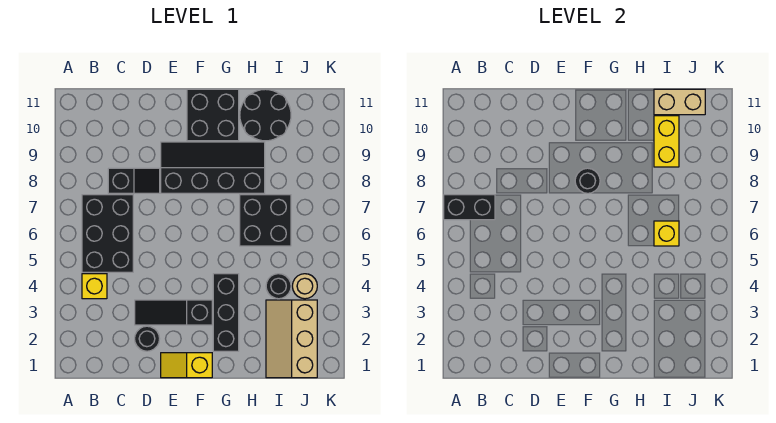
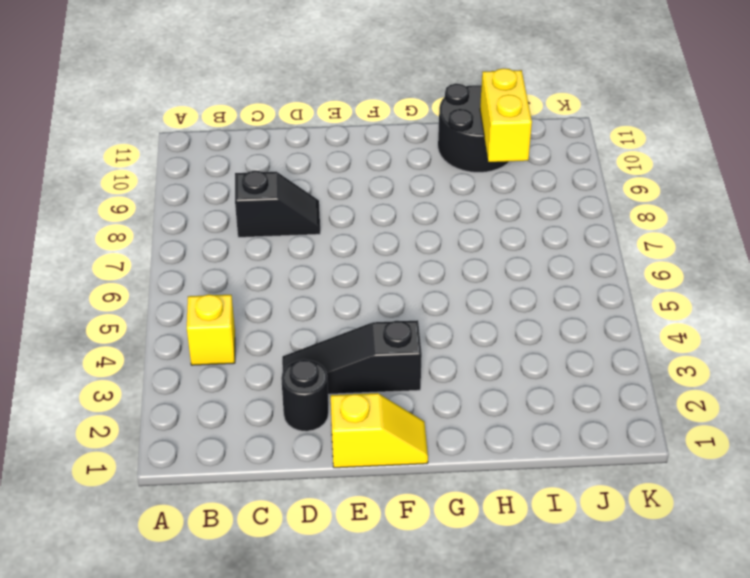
yellow 1x2 slope [331,393,428,468] -> yellow 1x2 slope turned to [161,353,212,378]
none -> black 2x3 brick [82,195,133,272]
none -> black 2x4 slope [161,142,265,193]
none -> black 2x2 brick [187,89,239,141]

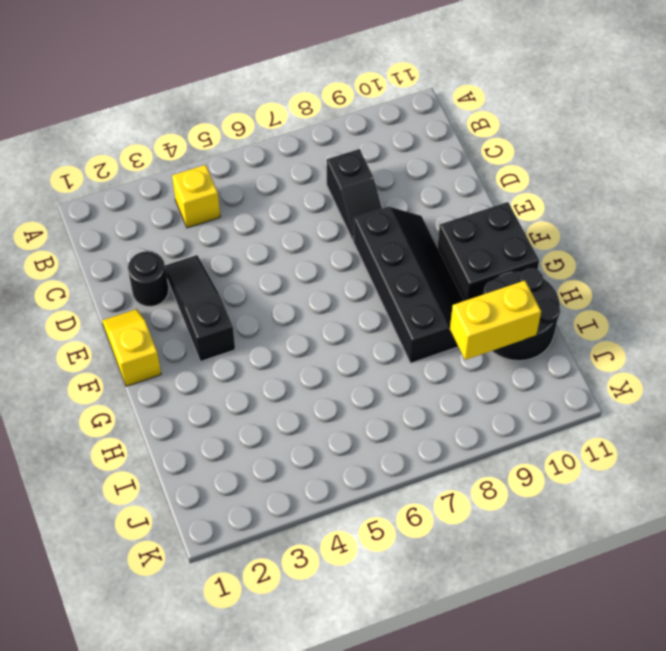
none -> black 2x3 brick [82,195,133,272]
none -> black 1x3 brick [213,274,239,351]
none -> black 2x2 brick [240,195,291,246]

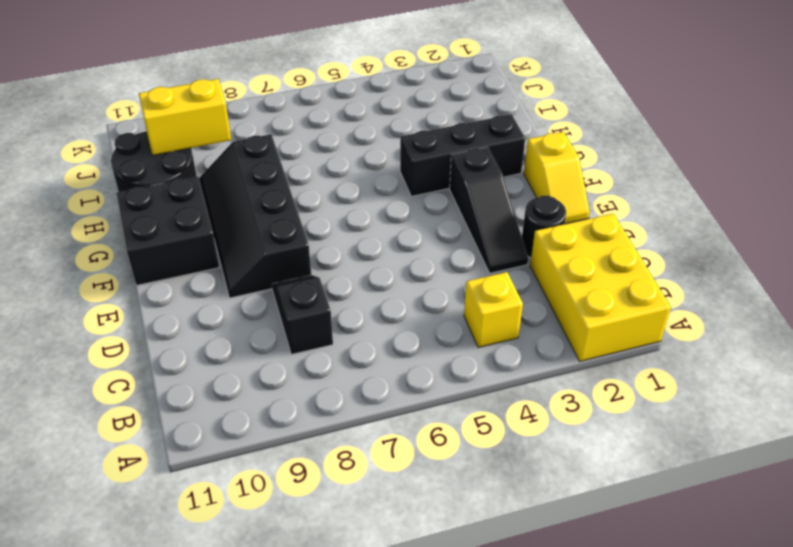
yellow 2x3 brick [530,214,671,361] -> none
none -> black 2x3 brick [82,195,133,272]
none -> black 2x2 brick [240,195,291,246]
none -> tan 2x3 slope [266,300,317,378]

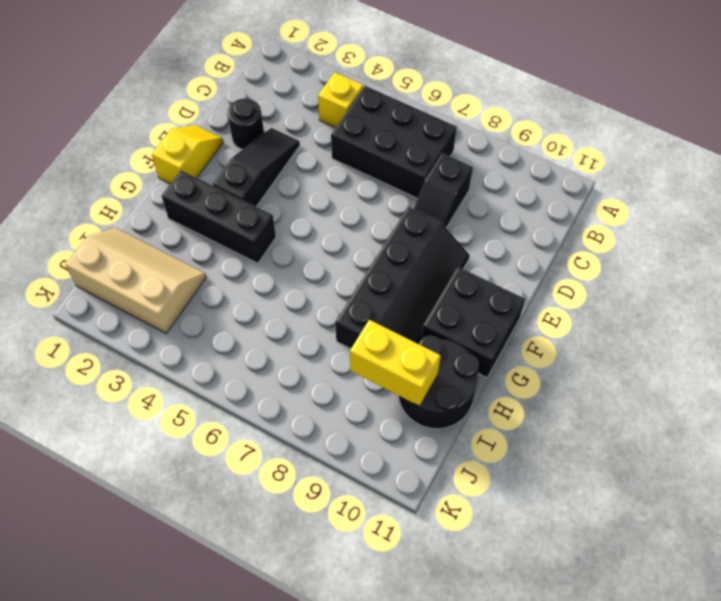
none -> black 2x2 brick [240,195,291,246]
none -> black 1x1 round brick [266,274,291,299]
none -> tan 1x1 round brick [292,274,317,299]

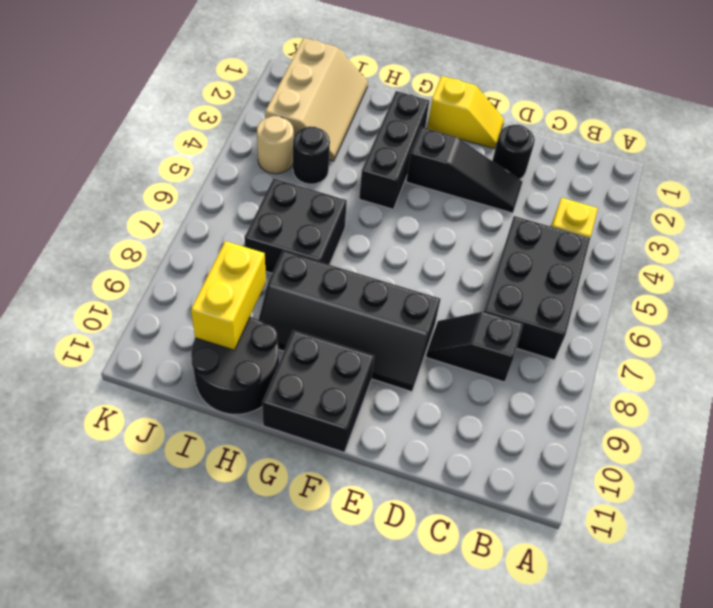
none -> black 1x2 brick [444,195,495,220]
none -> black 1x1 round brick [575,168,600,193]
none -> yellow 1x1 brick [654,221,679,246]

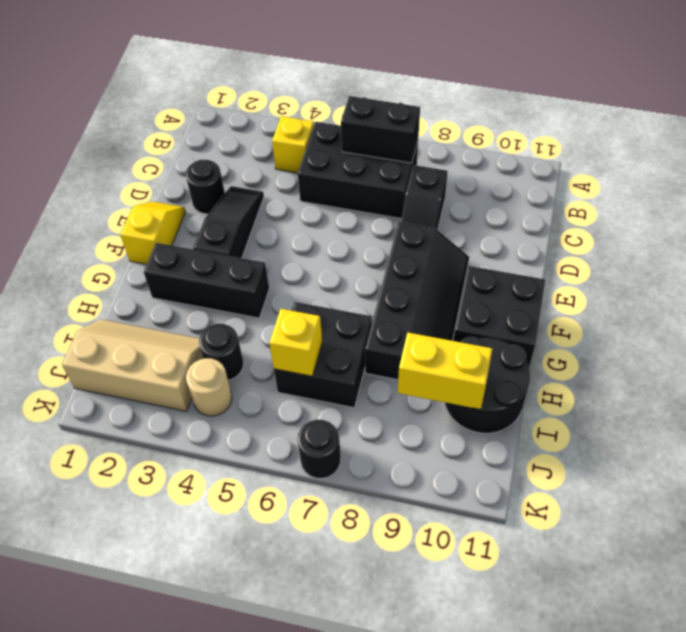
black 1x2 brick [341,96,420,163] -> black 1x2 brick turned to [444,195,495,220]
black 1x1 round brick [298,420,341,479] -> black 1x1 round brick moved to [575,168,600,193]
none -> tan 1x2 brick [654,89,705,115]

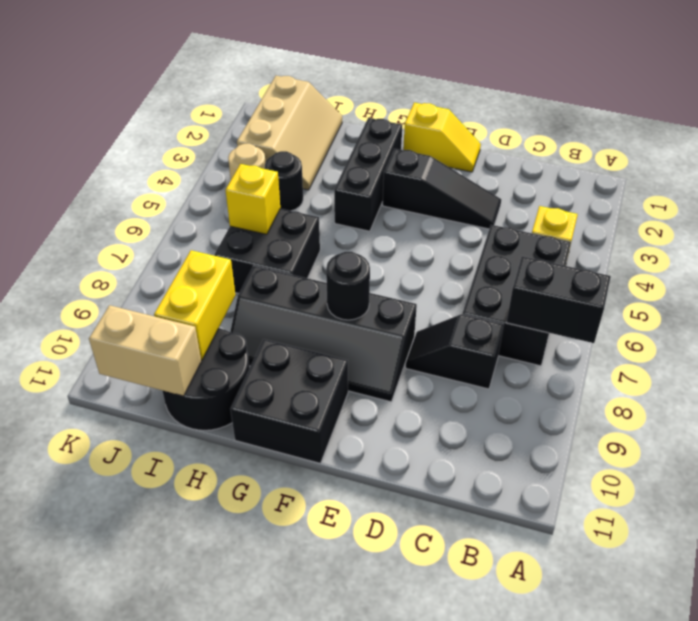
none -> black 1x1 round brick [135,326,160,351]

